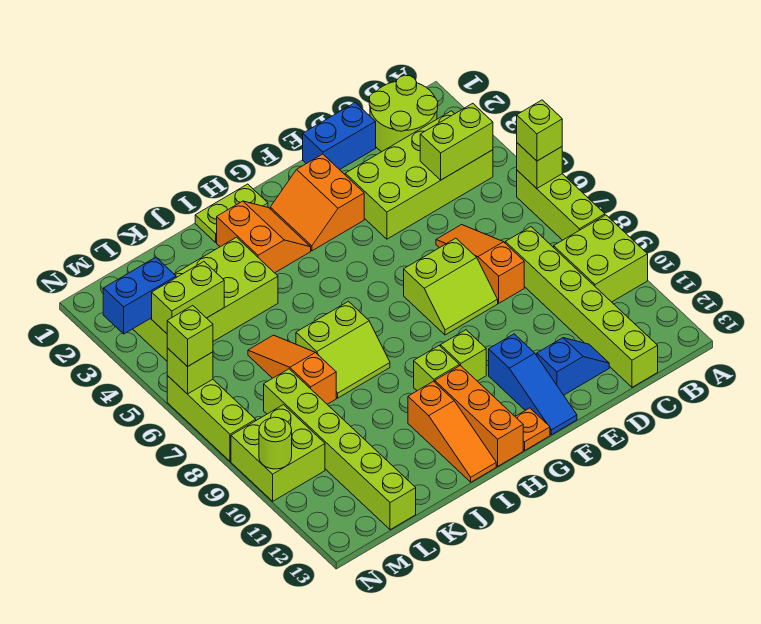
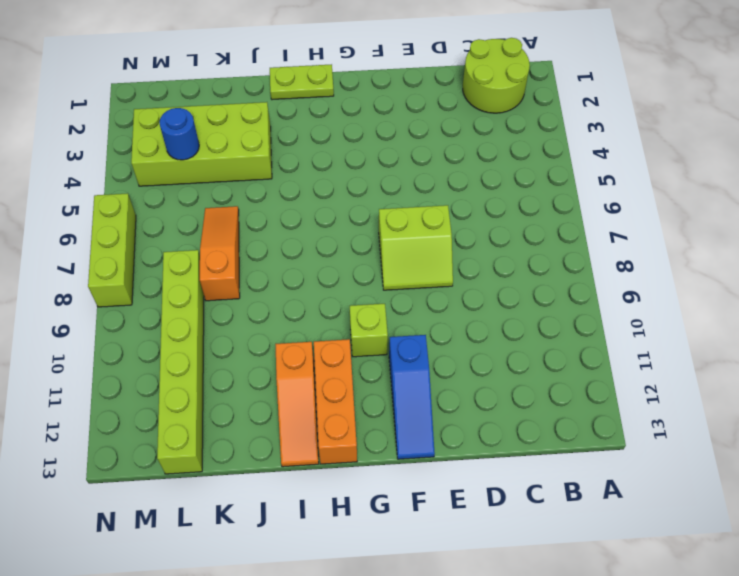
blue 1x1 round brick [159,108,199,160] -> lime 1x2 brick [152,262,224,333]
none -> lime 1x3 brick [517,170,605,240]
none -> lime 2x2 brick [554,215,648,302]
none -> lime 2x4 brick [345,111,493,239]
none -> lime 1x6 brick [505,227,658,387]

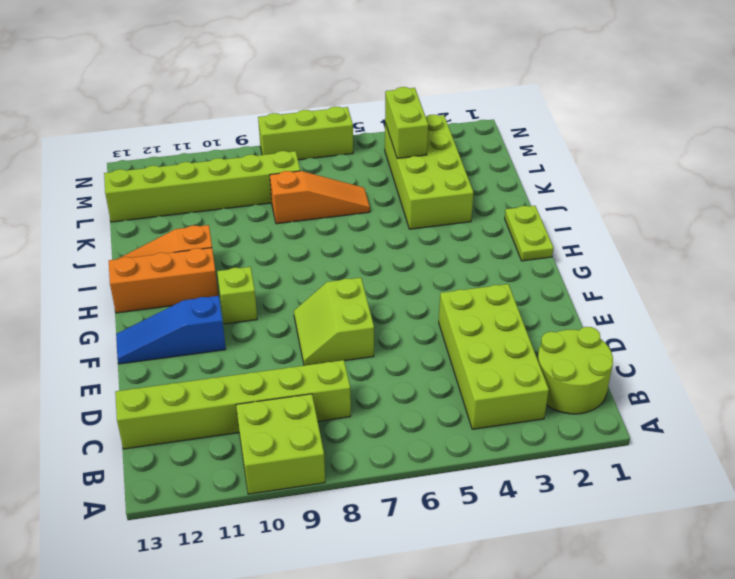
none -> lime 1x3 brick [517,170,605,240]
none -> blue 1x2 brick [303,103,376,170]
none -> orange 1x3 slope [436,225,524,303]
none -> blue 1x2 slope [537,338,609,395]

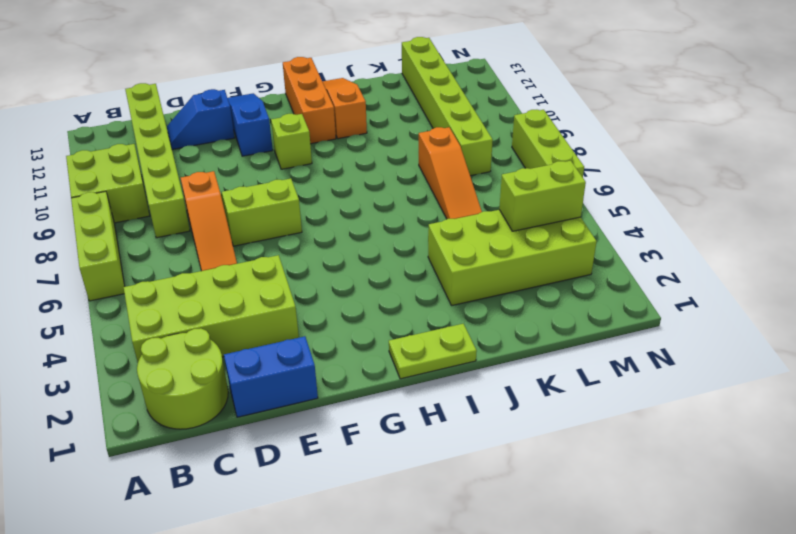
none -> orange 2x2 slope [270,154,364,251]
none -> orange 1x1 plate [515,408,550,451]
none -> orange 2x2 slope [217,201,311,273]
none -> lime 1x1 brick [414,346,459,391]

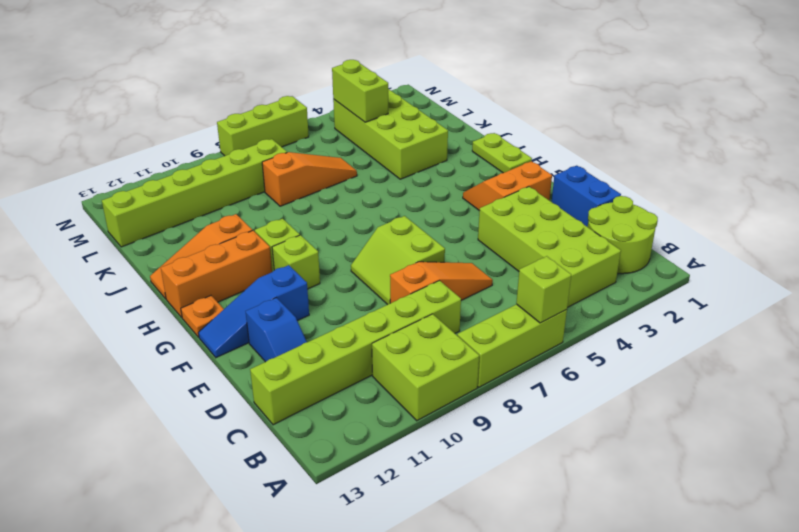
none -> orange 2x2 slope [217,201,311,273]
none -> lime 2x2 slope [296,301,390,398]
none -> lime 2x2 brick [231,405,325,501]
none -> lime 1x2 brick [420,103,493,180]

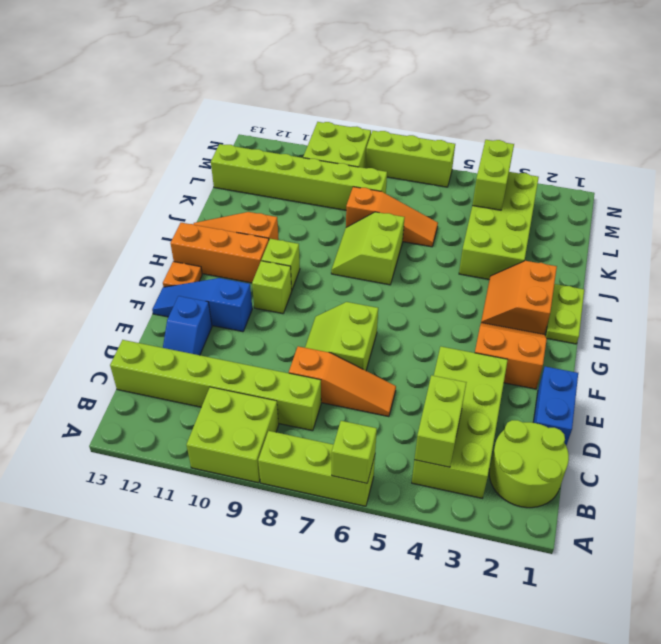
orange 2x2 slope [481,261,557,334] -> orange 2x2 slope turned to [217,201,311,273]
none -> blue 1x2 brick [103,257,176,334]
none -> lime 1x1 brick [167,348,213,394]
none -> lime 1x1 round brick [259,417,292,469]
none -> lime 1x1 brick [517,100,562,161]

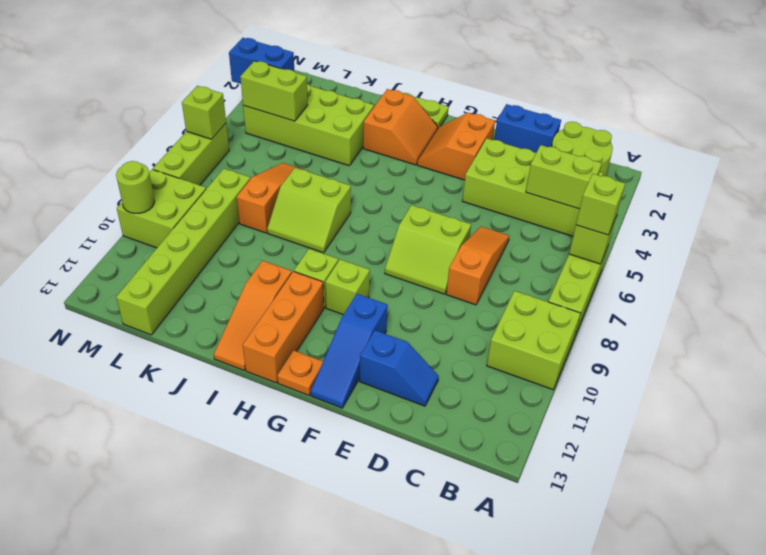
none -> lime 1x6 brick [505,227,658,387]
none -> lime 1x1 brick [167,306,213,367]

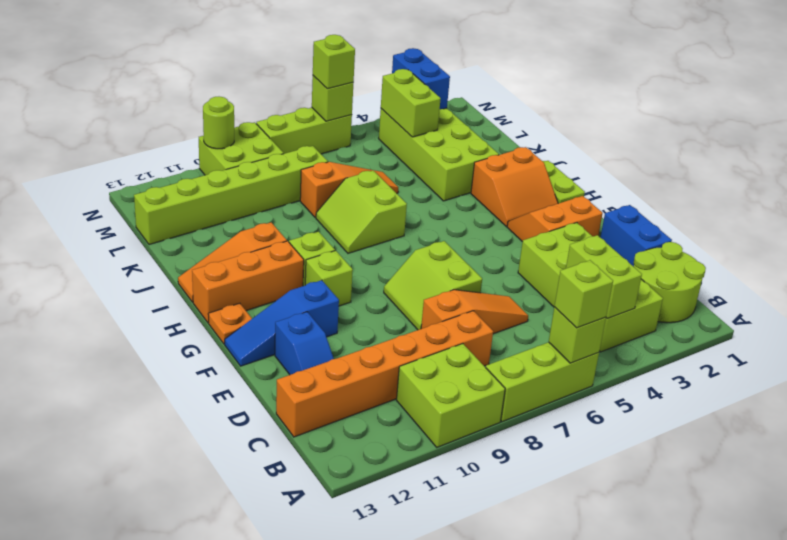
orange 1x6 brick [276,311,493,437] -> lime 1x6 brick [505,227,658,387]

